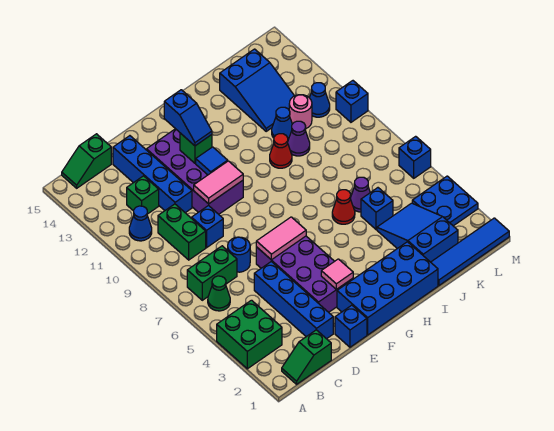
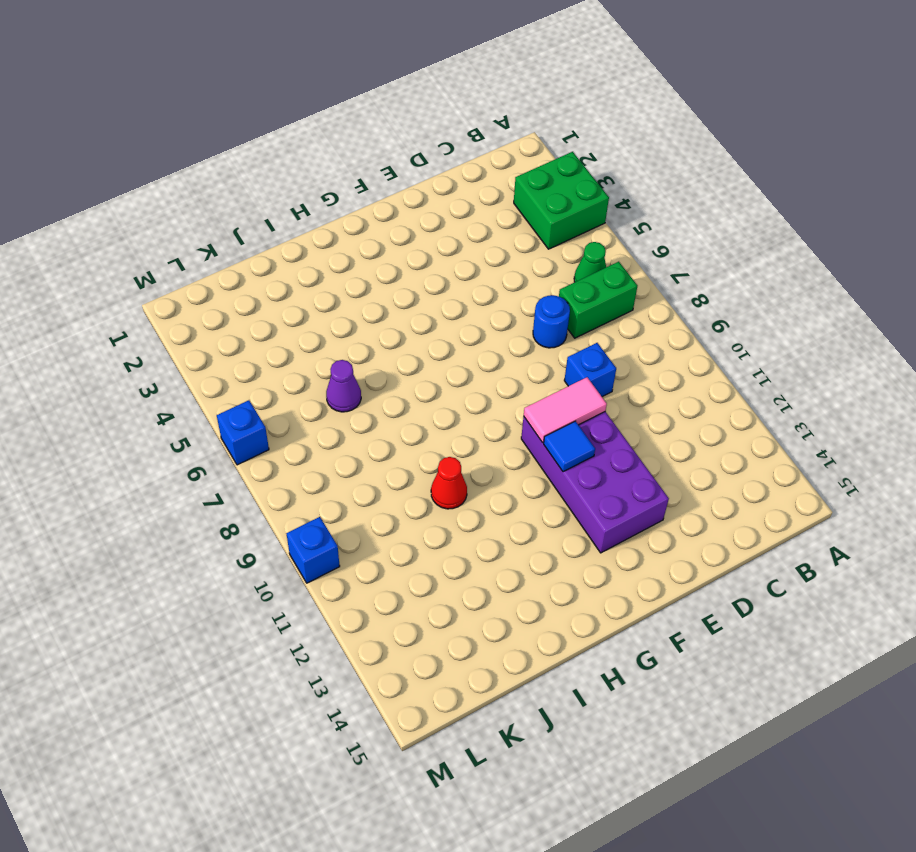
none -> green 1x2 slope [282,330,331,384]
none -> blue 1x1 cone [129,206,152,241]
none -> green 1x2 slope [62,134,111,188]
none -> green 1x2 brick [158,204,206,260]

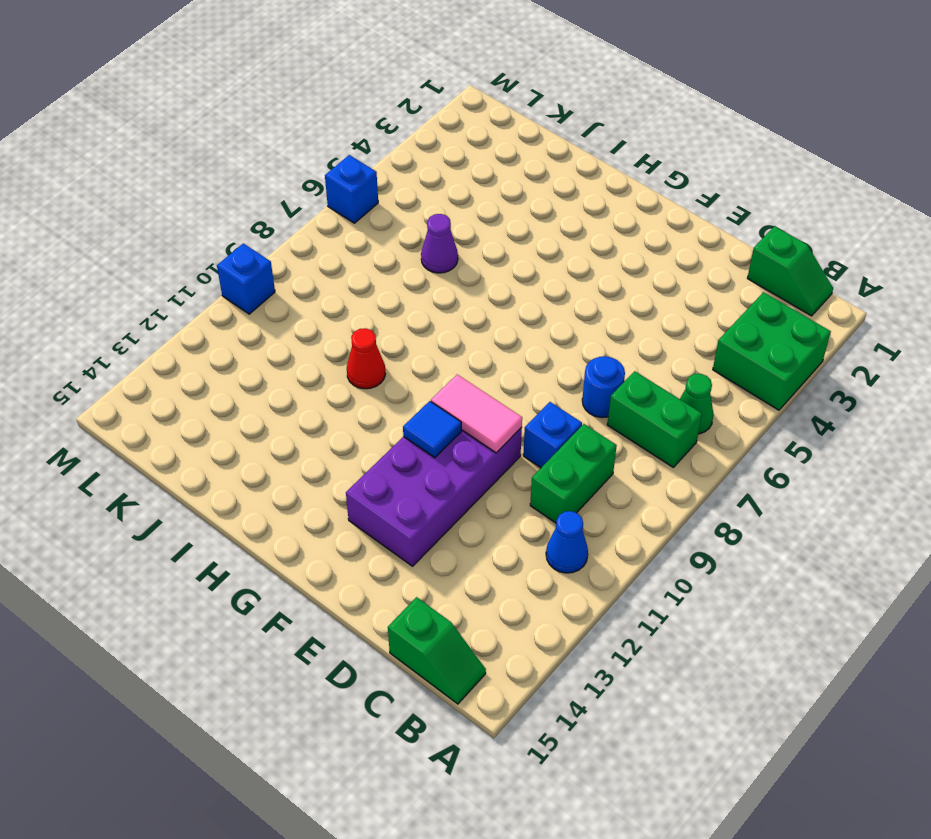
none -> green 1x1 brick [127,176,159,214]
none -> blue 1x4 brick [254,262,333,339]
none -> blue 1x4 brick [113,136,192,213]
none -> blue 1x1 brick [335,305,367,347]

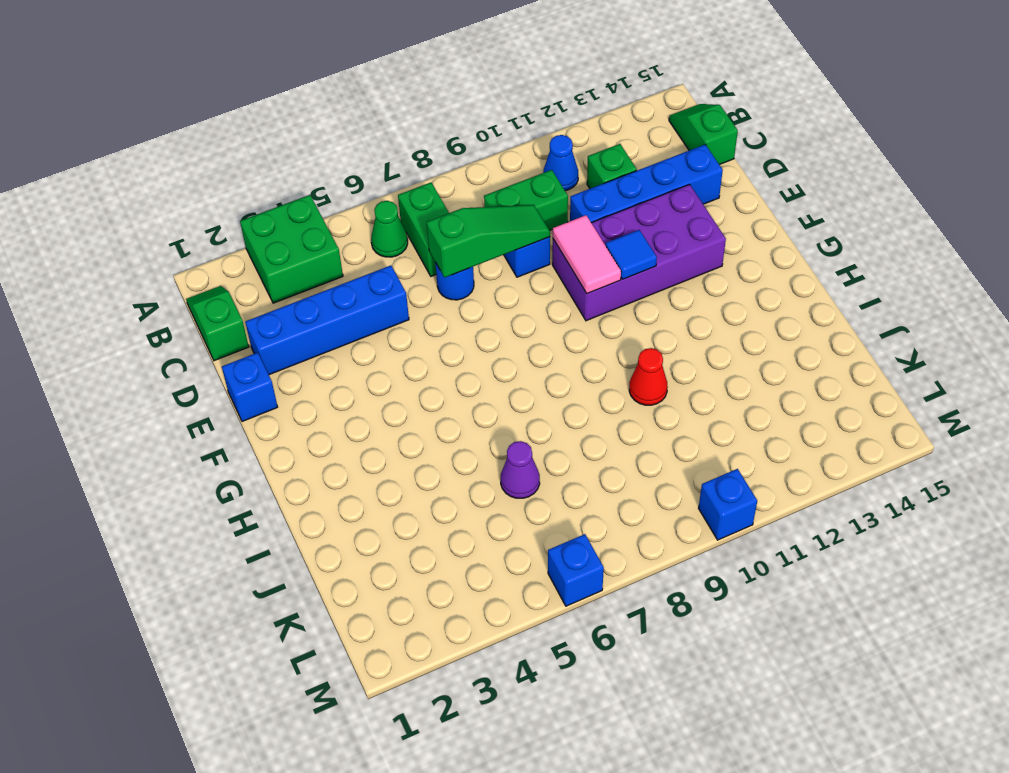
green 1x3 slope [427,205,550,278] -> none
none -> purple 2x4 brick [256,236,353,312]
none -> blue 2x4 brick [337,242,438,335]
none -> red 1x1 cone [332,190,355,224]
none -> blue 1x4 tile [431,218,509,285]

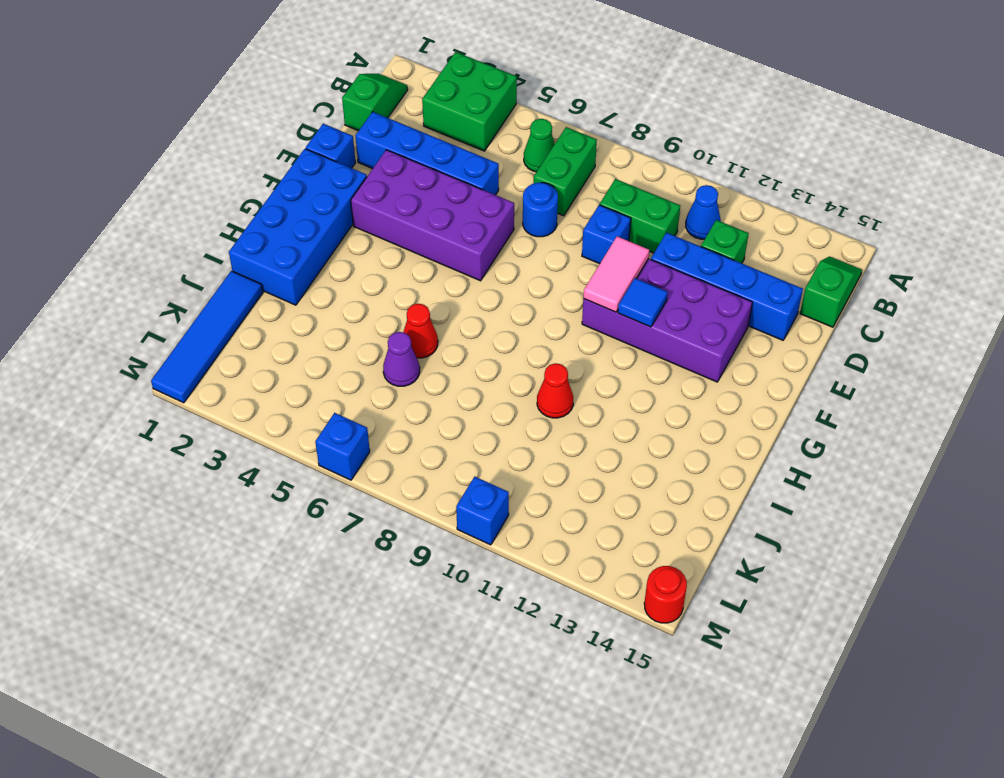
red 1x1 round brick [644,566,687,623] -> none
none -> blue 2x3 slope [377,203,458,262]
none -> blue 1x1 brick [361,188,393,230]
none -> purple 1x1 cone [288,121,310,156]
none -> blue 1x1 cone [272,107,292,140]

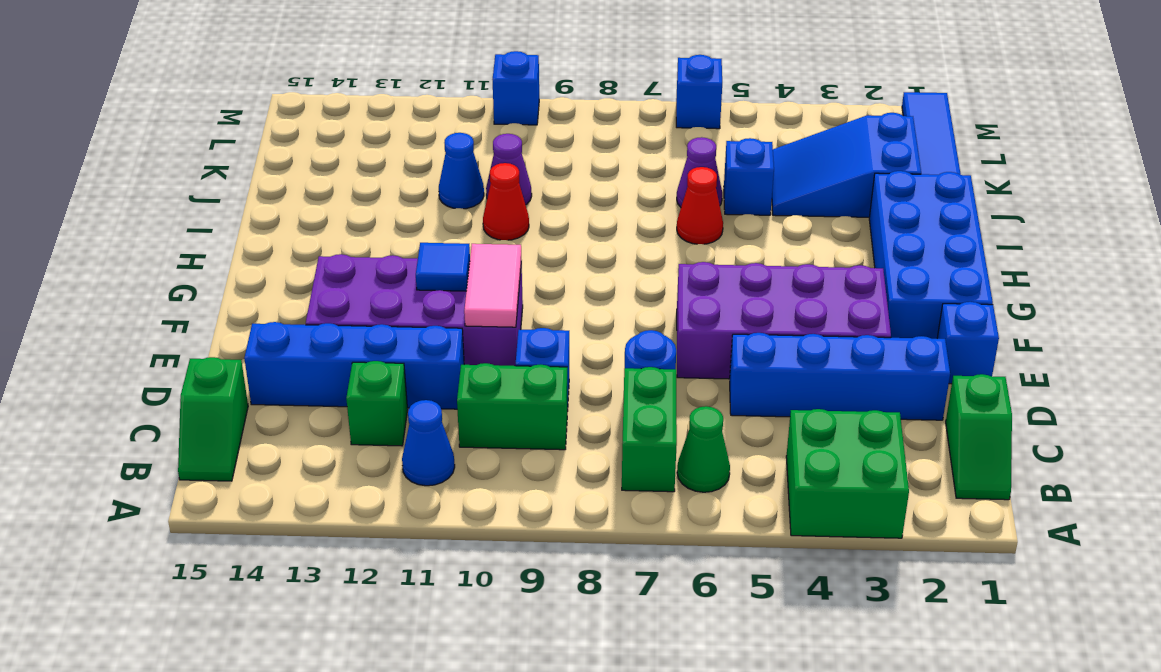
none -> blue 2x3 slope [220,49,294,131]
none -> pink 1x1 round brick [289,95,312,128]
none -> blue 2x2 plate [412,176,478,226]
none -> blue 1x1 cone [310,83,330,117]

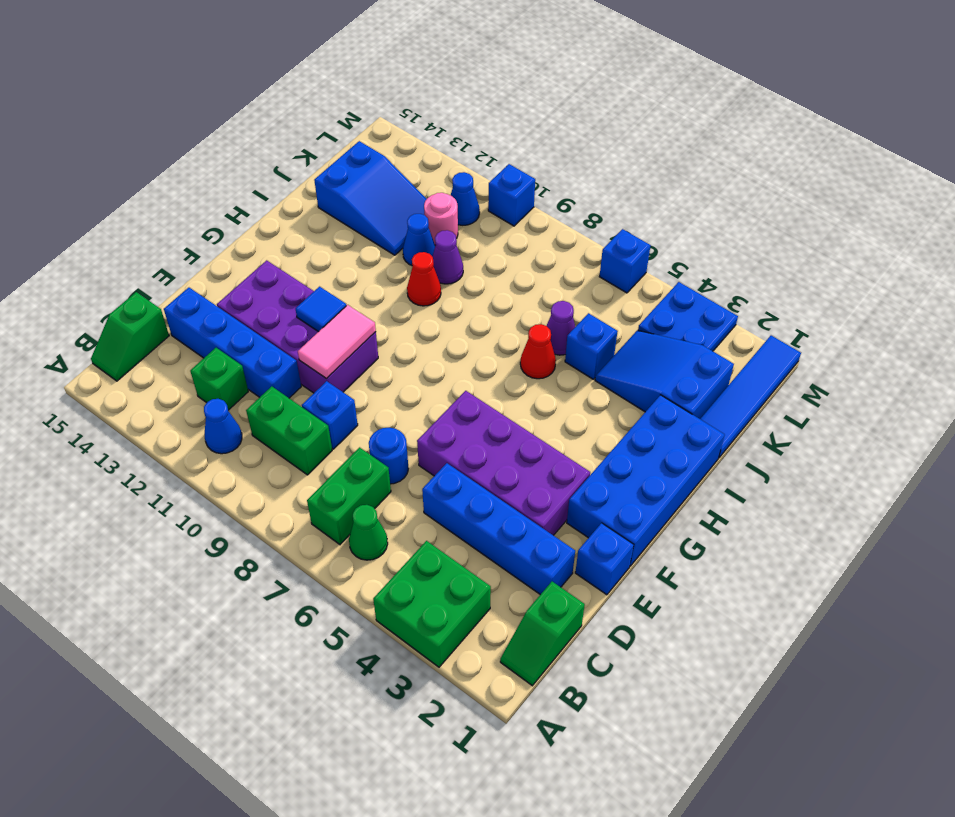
none -> pink 1x2 tile [256,217,306,260]
none -> pink 1x1 tile [321,259,353,290]
none -> green 1x1 brick [180,133,212,163]
none -> blue 1x2 slope [164,90,212,146]

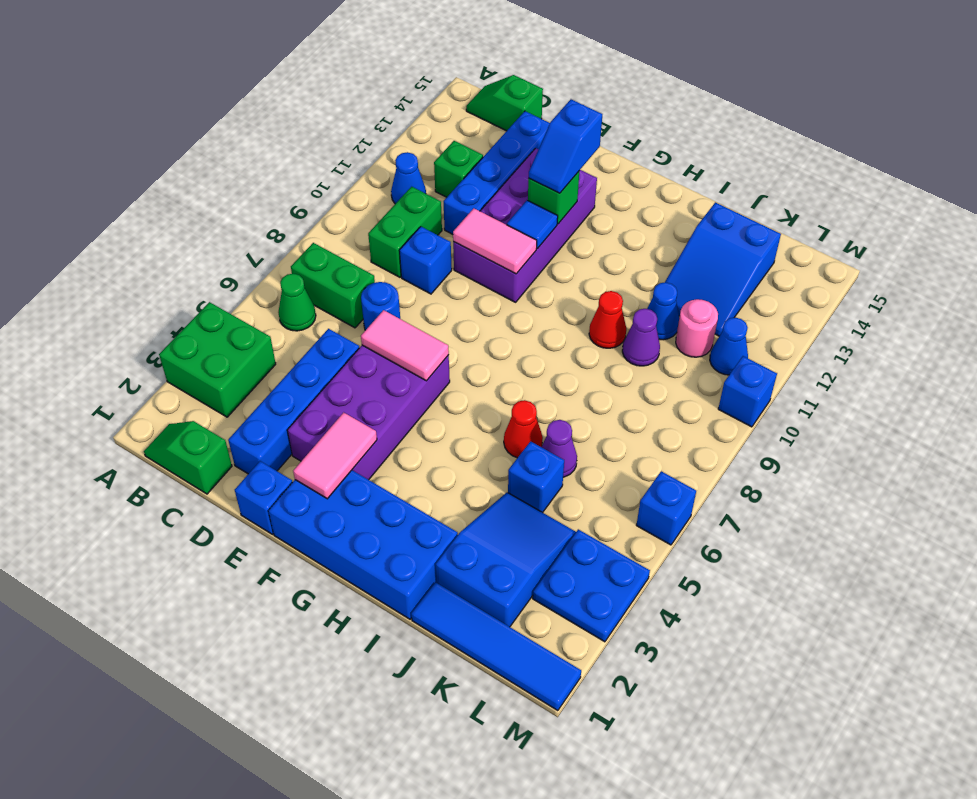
pink 1x2 tile [293,412,377,499] -> pink 1x1 tile [321,259,353,290]

